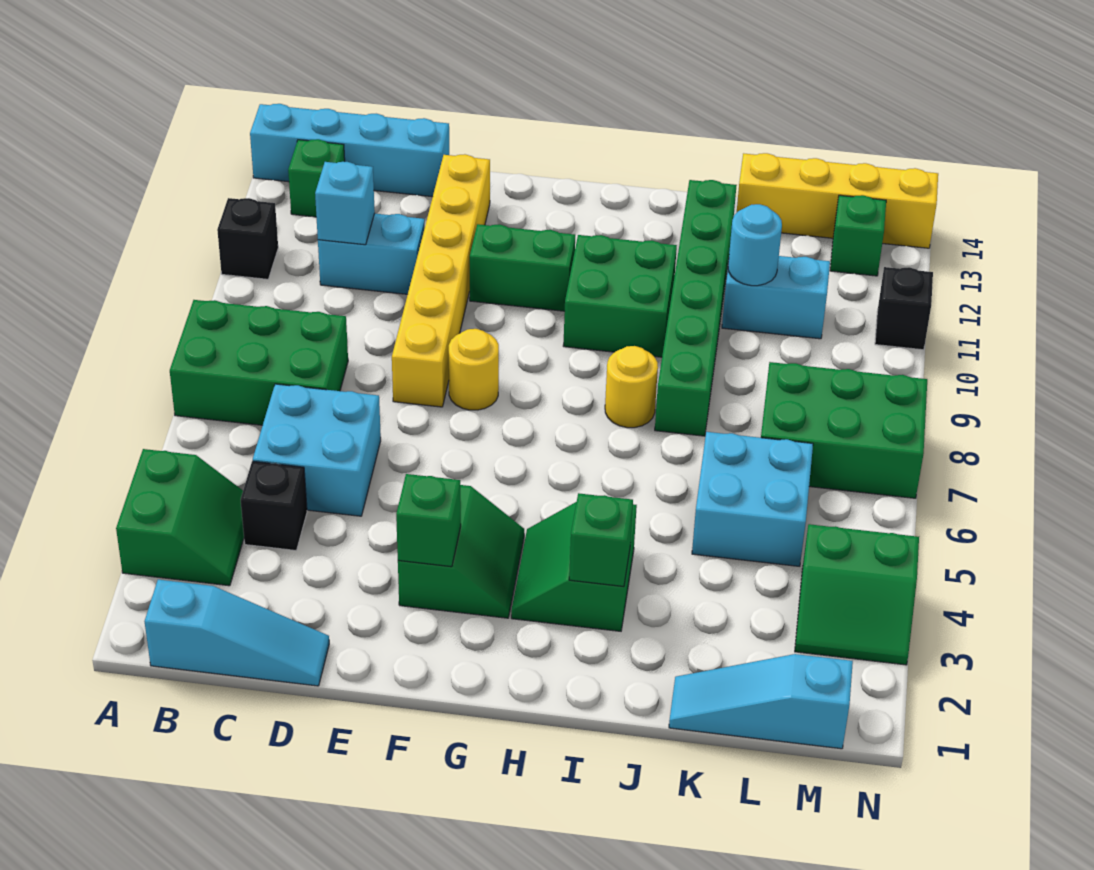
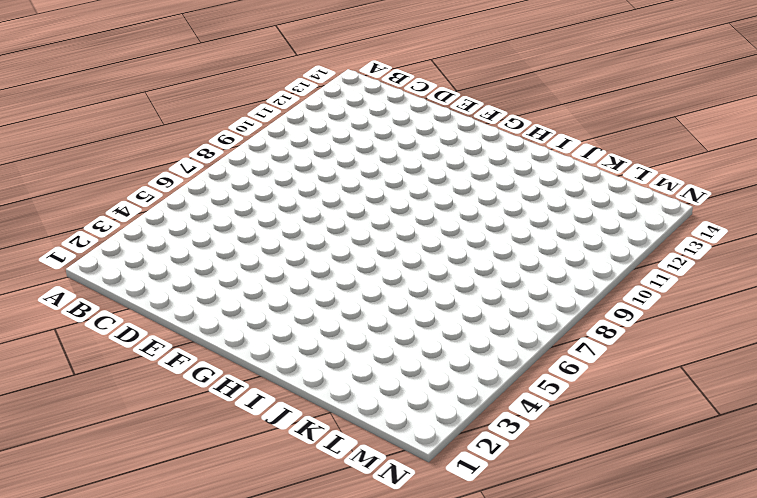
none -> green 2x2 slope [116,449,244,586]
none -> green 2x3 brick [170,300,348,425]
none -> black 1x1 brick [217,198,278,279]

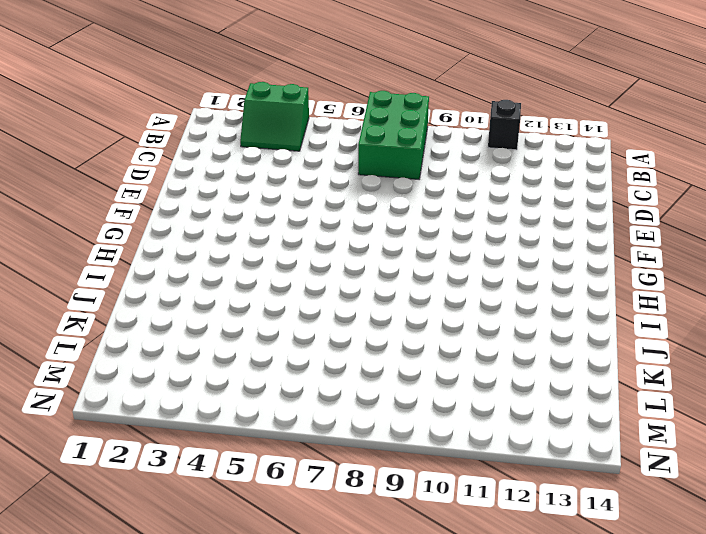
none -> cyan 1x4 brick [250,104,449,197]
none -> cyan 1x3 slope [145,580,329,686]
none -> green 1x1 brick [288,139,345,217]

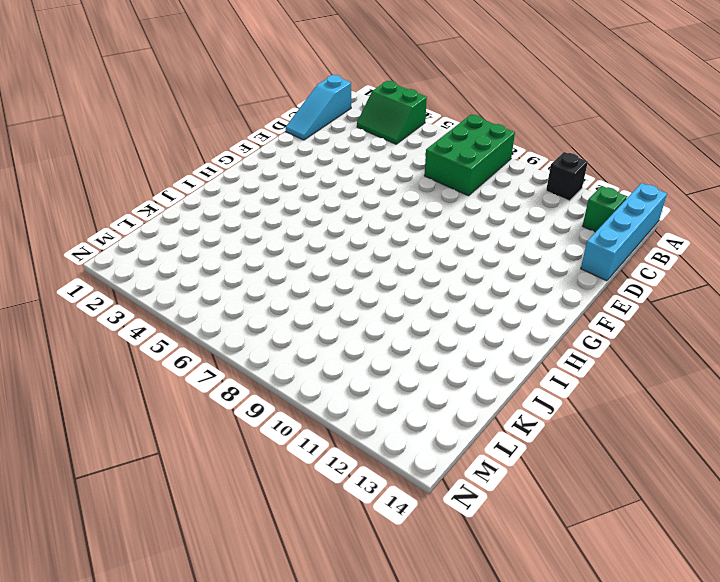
none -> black 1x1 brick [241,461,307,550]
none -> cyan 2x2 brick [253,384,381,516]
none -> cyan 1x2 brick [318,214,425,294]

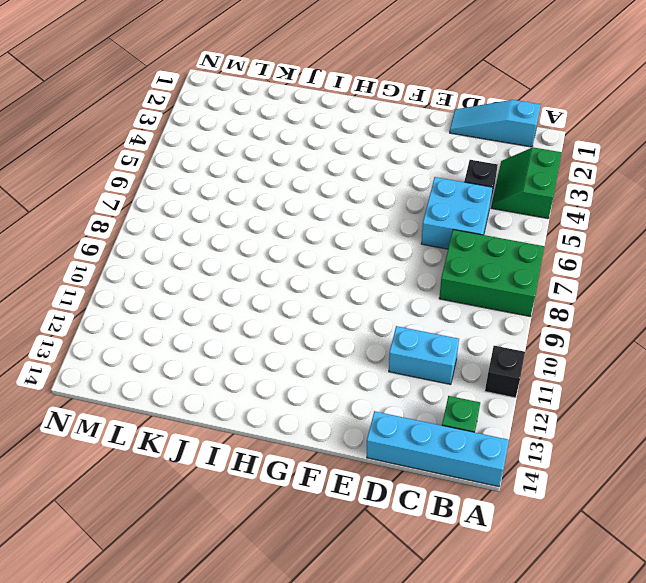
none -> yellow 1x6 brick [392,154,490,407]
none -> green 2x2 slope [398,485,524,618]
none -> yellow 1x1 round brick [449,329,499,410]

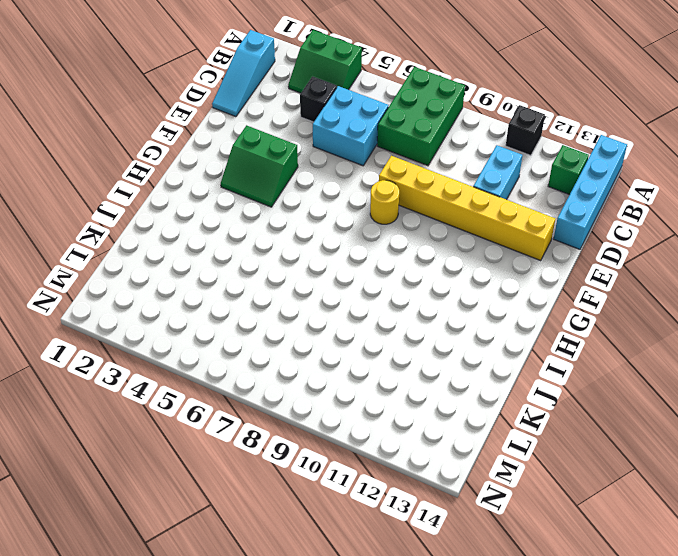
none -> green 1x2 brick [470,224,575,311]
none -> green 2x2 slope [511,502,637,631]
none -> green 2x2 brick [563,235,677,357]

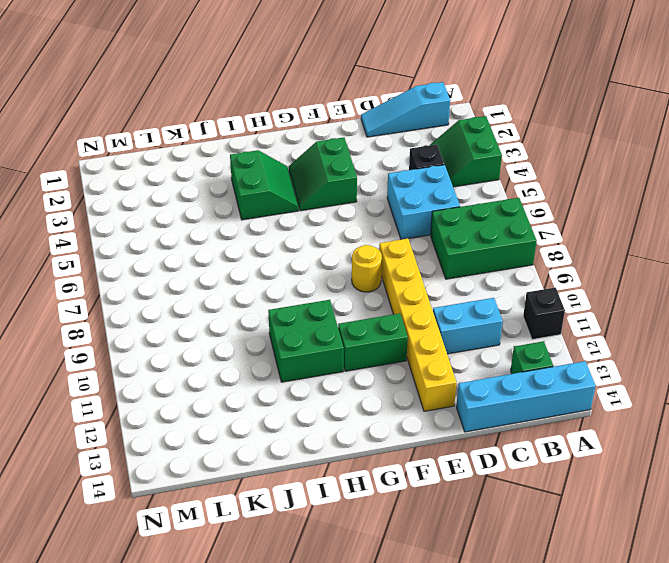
none -> yellow 1x1 round brick [605,346,658,428]
none -> green 1x6 brick [655,180,737,436]
none -> cyan 1x3 slope [669,654,853,749]

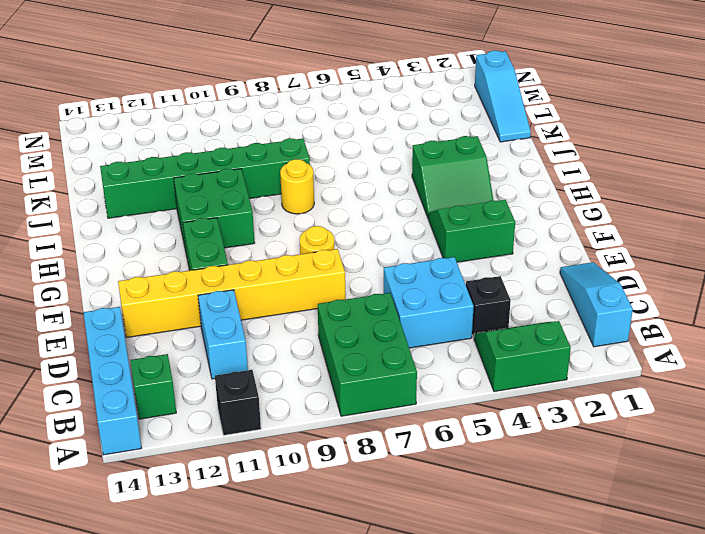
none -> cyan 2x2 brick [692,432,813,566]
none -> cyan 1x2 brick [722,256,830,339]
none -> yellow 1x4 brick [737,153,938,248]

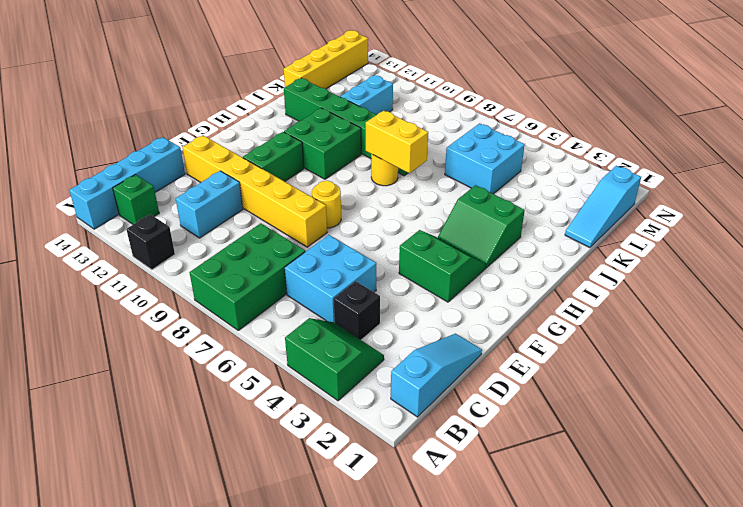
yellow 1x2 brick [366,111,428,173] -> none
none -> green 2x3 brick [761,362,927,498]
none -> green 2x2 slope [795,524,919,665]
none -> green 1x1 brick [830,195,886,276]

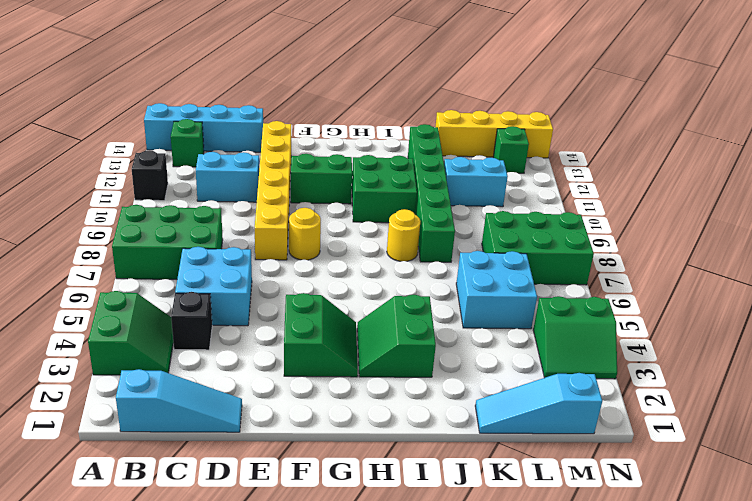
none -> black 1x1 brick [875,267,933,350]
none -> cyan 1x1 brick [315,162,375,245]
none -> green 1x1 brick [396,474,461,567]

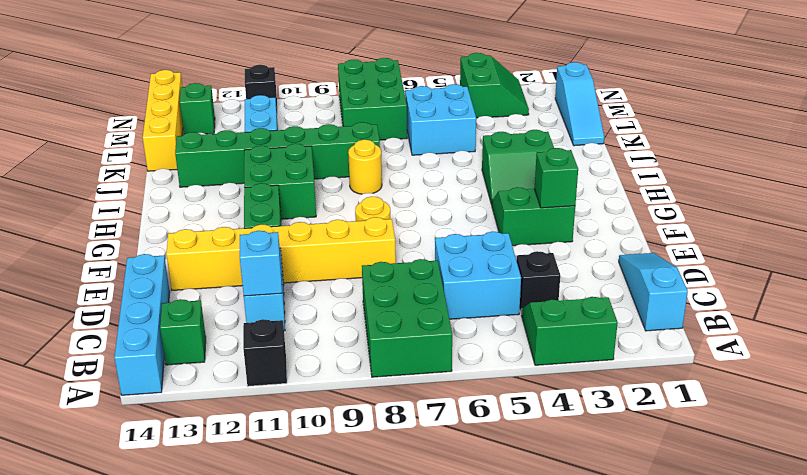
none -> green 1x1 brick [569,493,633,587]
none -> cyan 1x1 round brick [728,204,782,286]

